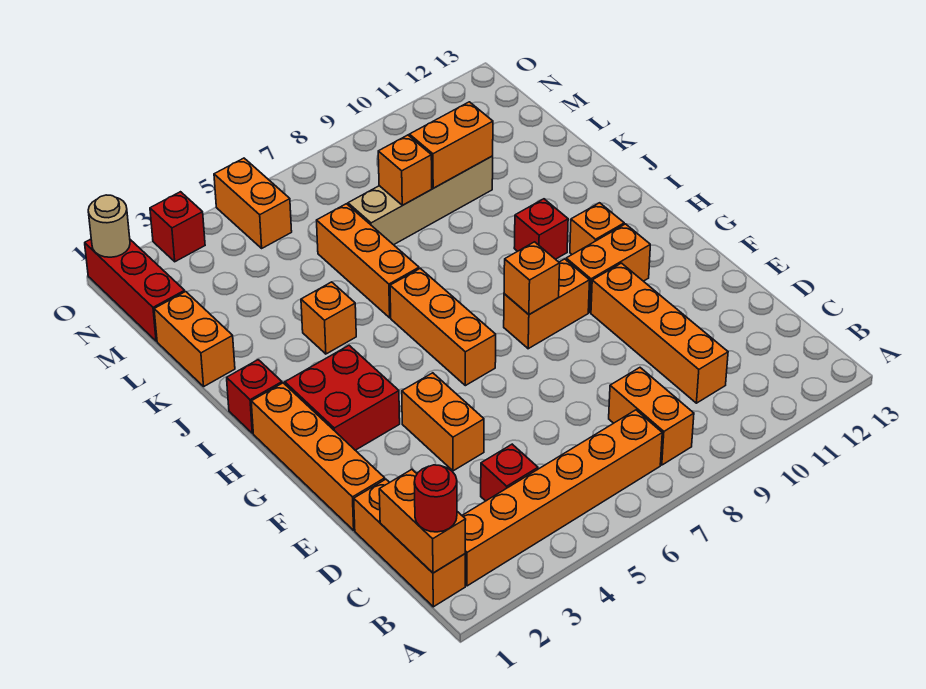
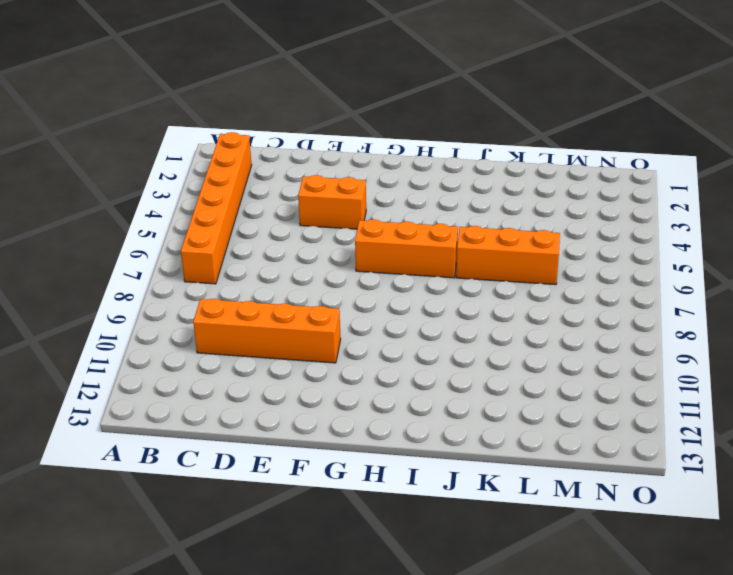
none -> orange 1x3 brick [354,479,465,607]
none -> orange 1x2 brick [609,368,694,465]
none -> red 1x1 brick [481,444,538,501]

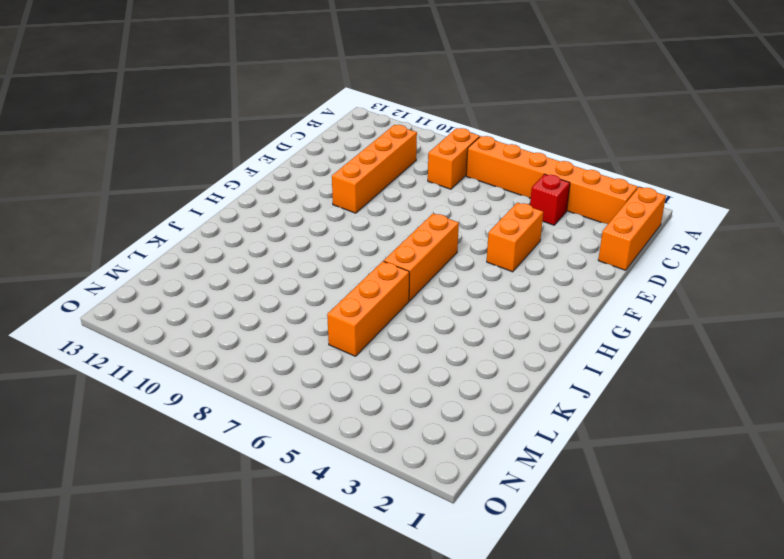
none -> orange 1x4 brick [251,383,385,530]
none -> red 2x2 brick [285,346,400,450]
none -> orange 1x2 brick [504,259,590,349]

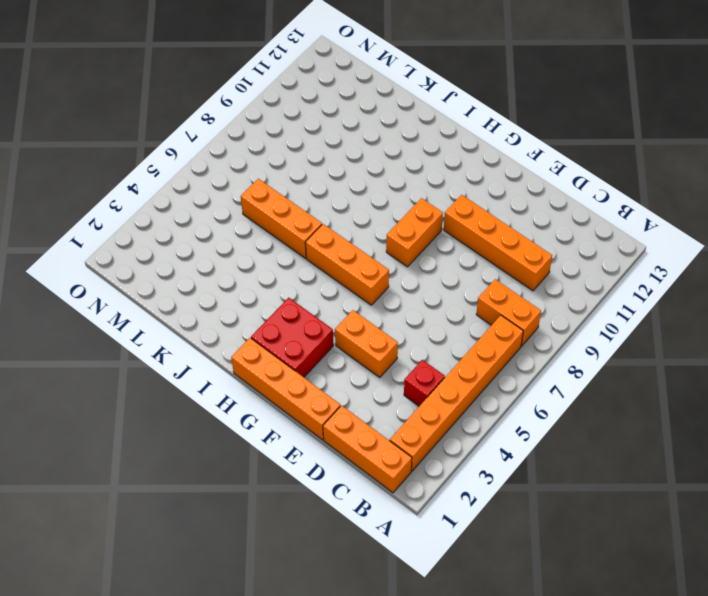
none -> orange 1x2 brick [566,224,650,312]
none -> orange 1x1 brick [570,203,624,254]
none -> red 1x1 brick [227,360,282,433]

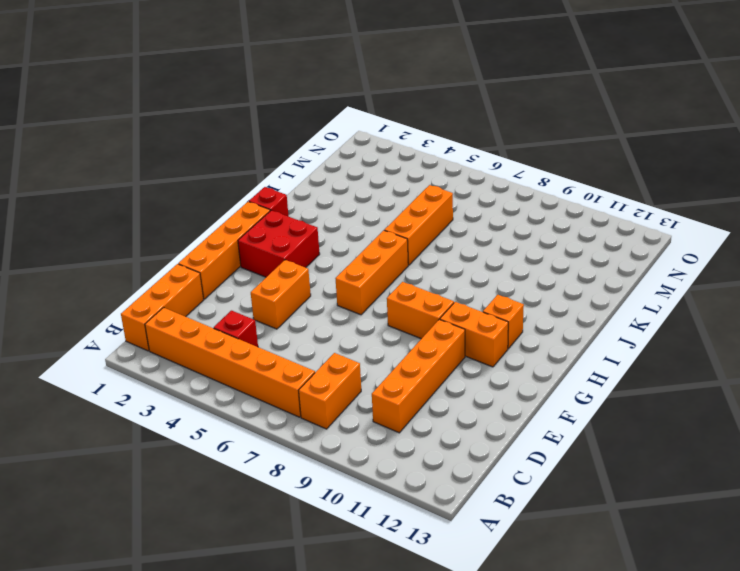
none -> red 1x1 brick [514,199,568,259]
none -> orange 1x1 brick [301,282,356,354]
none -> orange 1x2 brick [154,292,235,386]

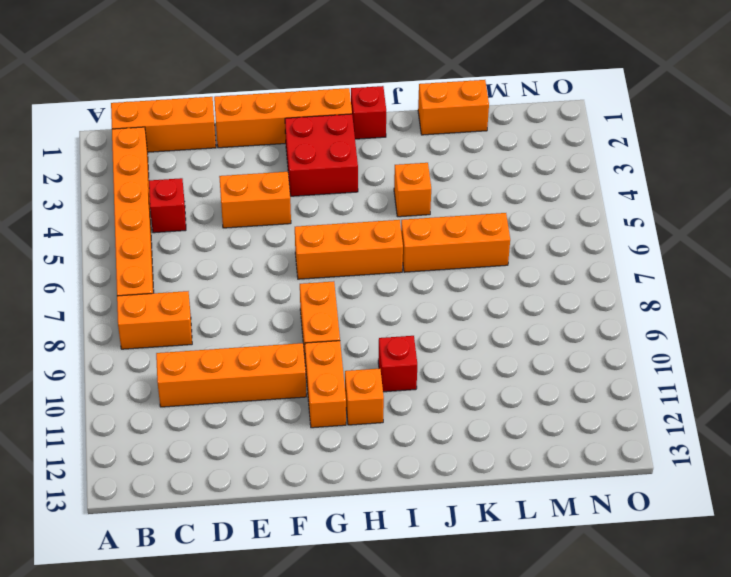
none -> tan 1x4 brick [348,156,493,245]
none -> red 1x3 brick [85,239,185,341]
none -> orange 1x2 brick [214,158,292,248]

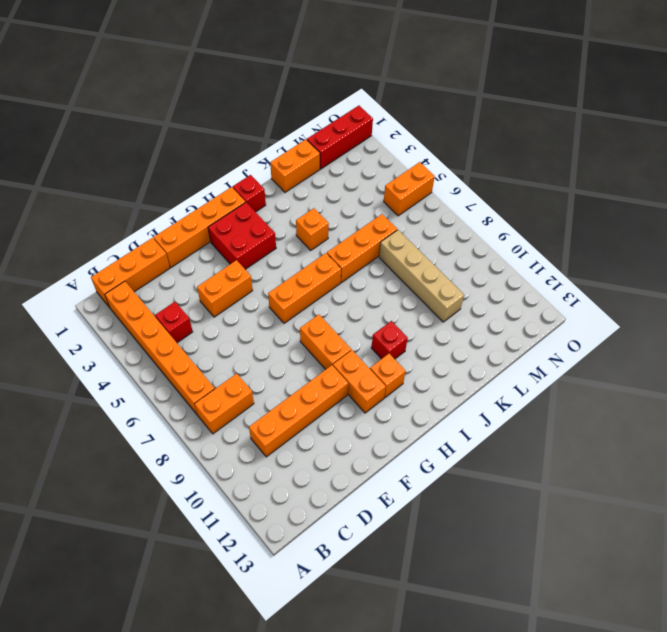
none -> red 1x1 brick [150,192,205,262]
none -> orange 1x2 brick [379,470,466,573]
none -> orange 1x1 brick [504,242,560,315]

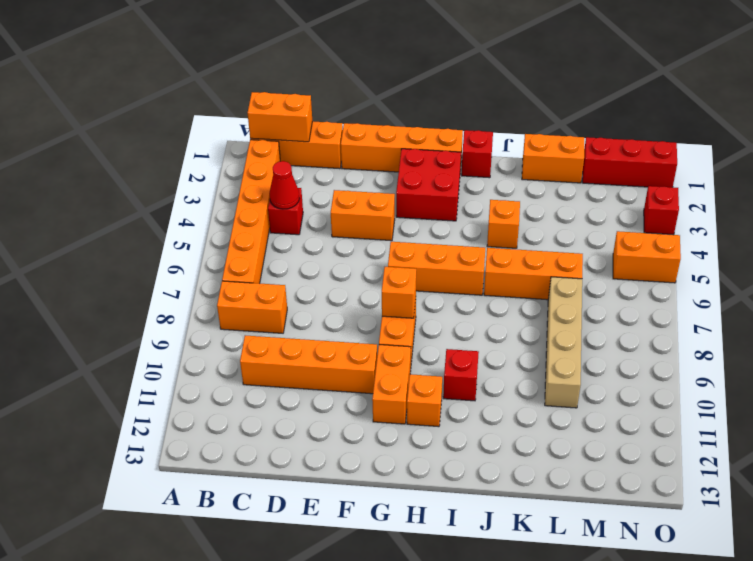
red 1x1 cone [270,161,300,209] -> none
none -> orange 1x1 brick [378,135,432,205]
none -> orange 1x2 brick [409,102,493,188]
none -> tan 1x1 round brick [88,195,130,257]

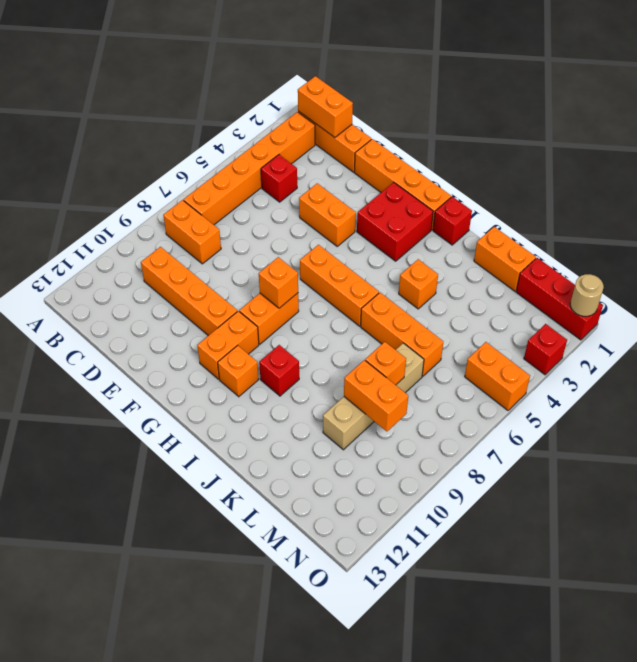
orange 1x2 brick [344,360,408,431] -> orange 1x2 brick turned to [409,102,493,188]
none -> red 1x1 round brick [414,465,457,532]

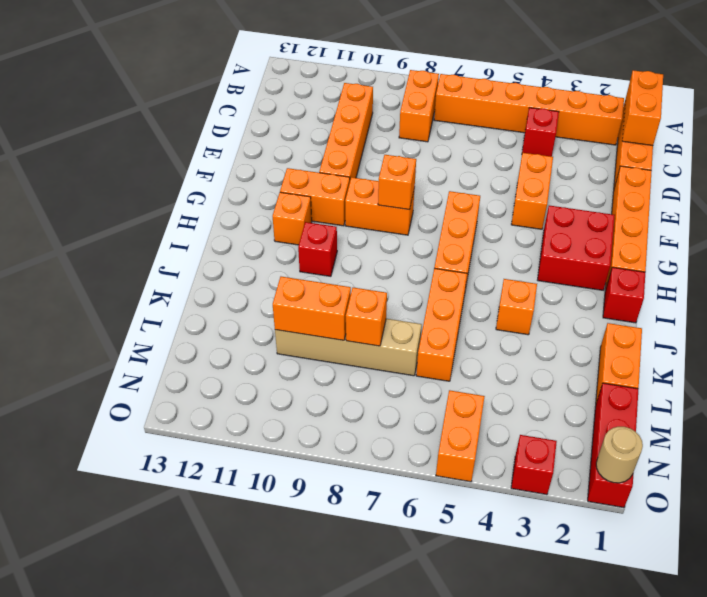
none -> red 1x1 round brick [414,465,457,532]

